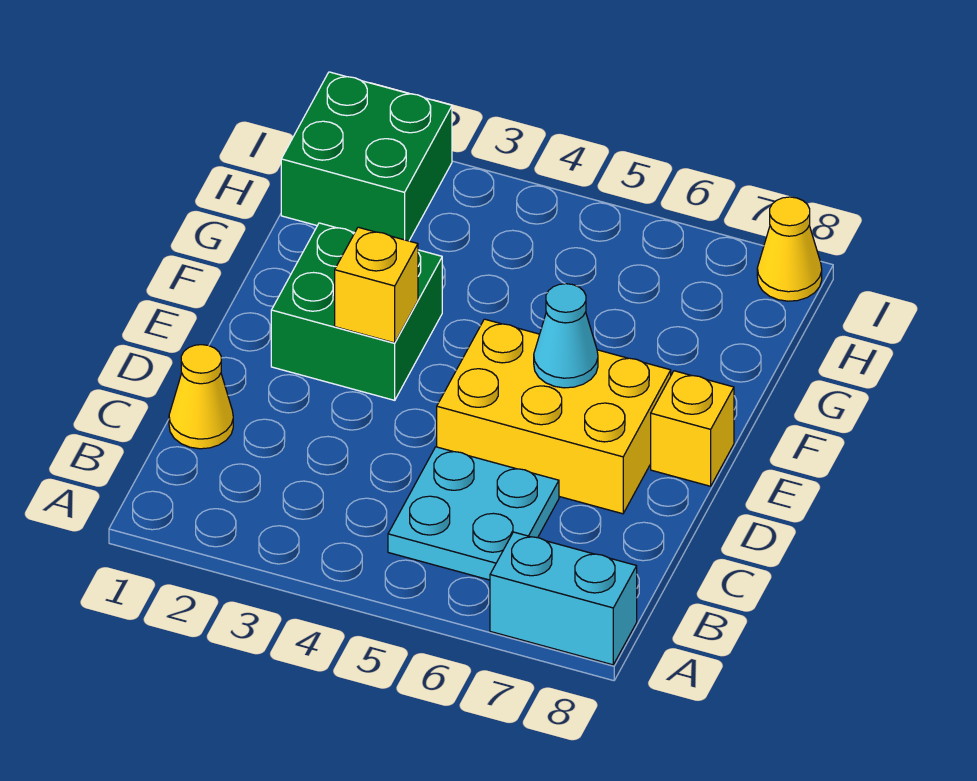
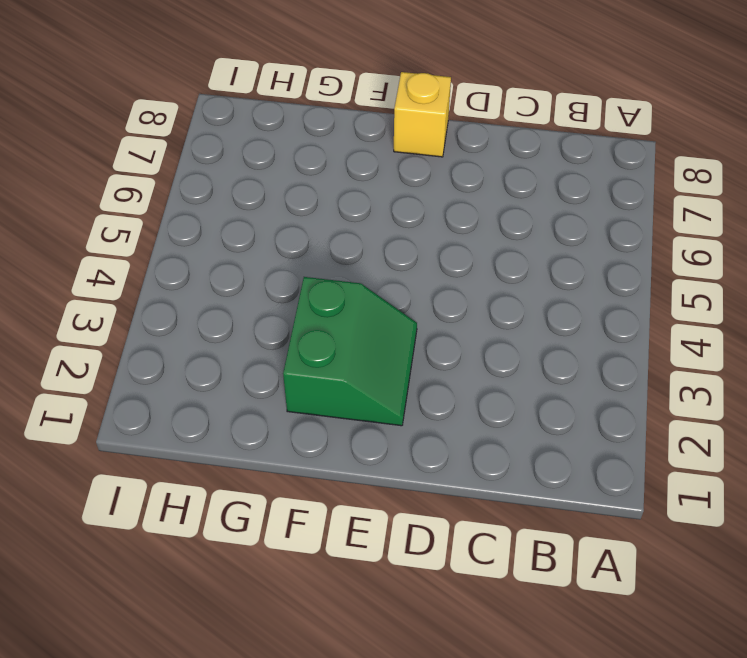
green 2x2 slope [283,277,417,426] -> green 2x2 brick [271,223,442,400]
none -> cyan 1x2 brick [490,532,637,665]
none -> cyan 2x2 plate [388,447,559,580]

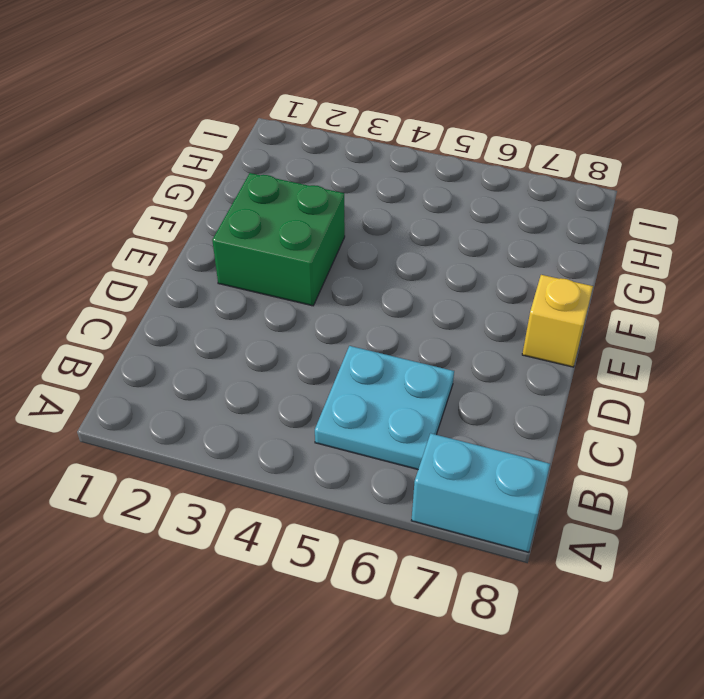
none -> yellow 1x1 cone [169,345,233,449]
none -> yellow 2x3 brick [437,319,671,514]

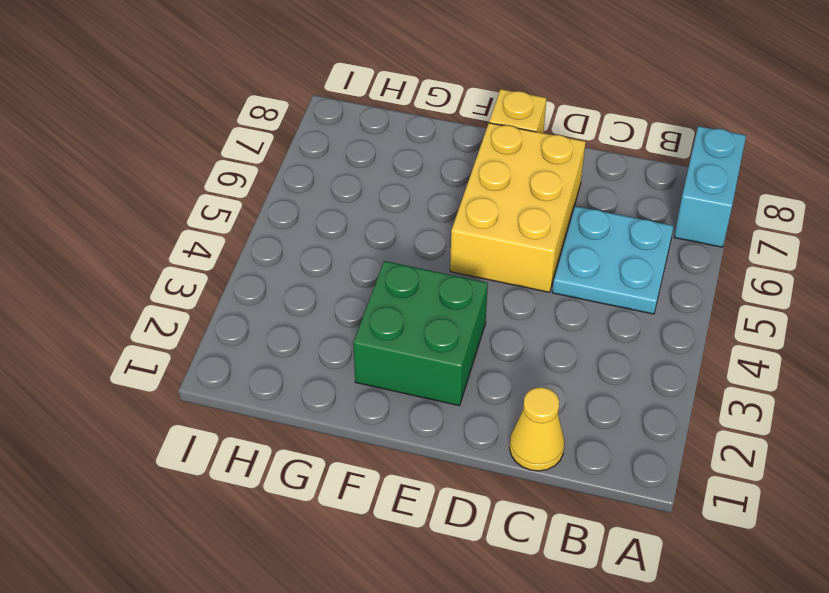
none -> green 2x2 brick [281,72,452,241]
none -> yellow 1x1 cone [757,197,822,301]

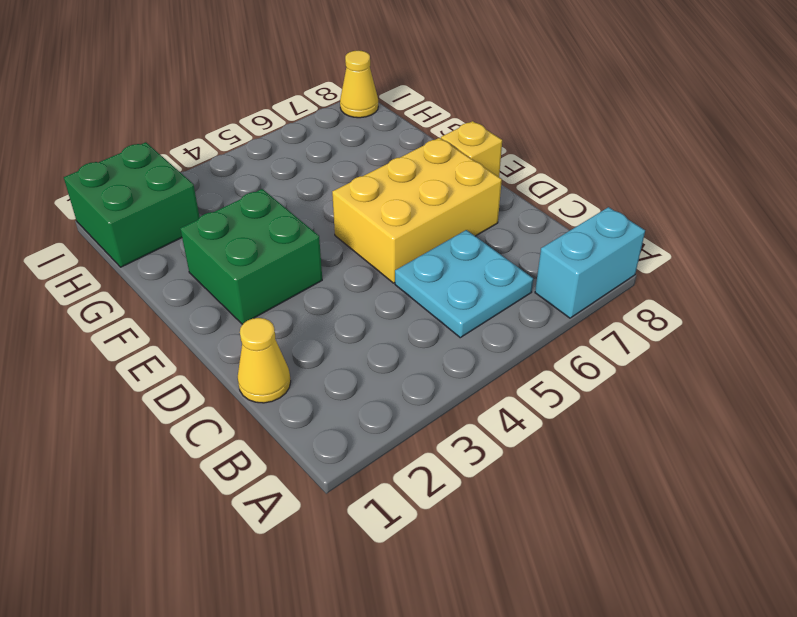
none -> yellow 1x1 brick [335,227,418,343]
none -> cyan 1x1 cone [534,284,598,388]

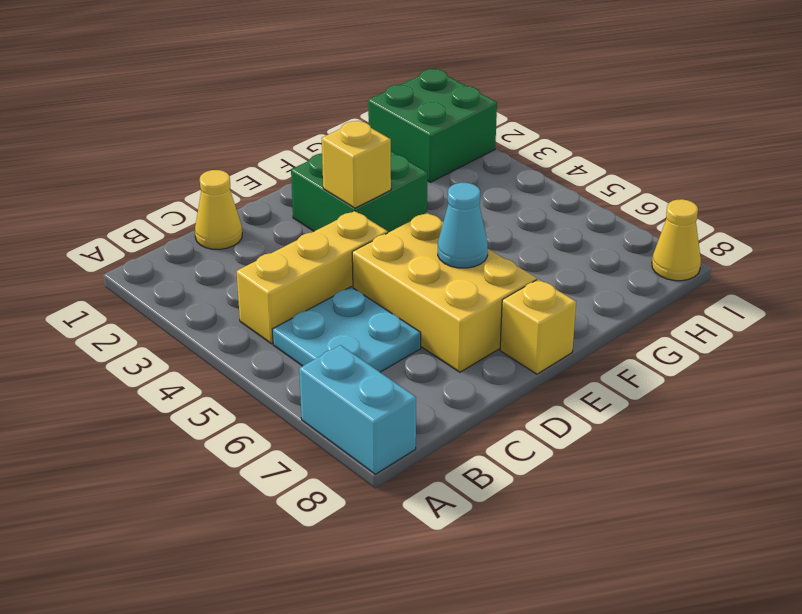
yellow 1x3 brick [236,211,388,344] -> none

